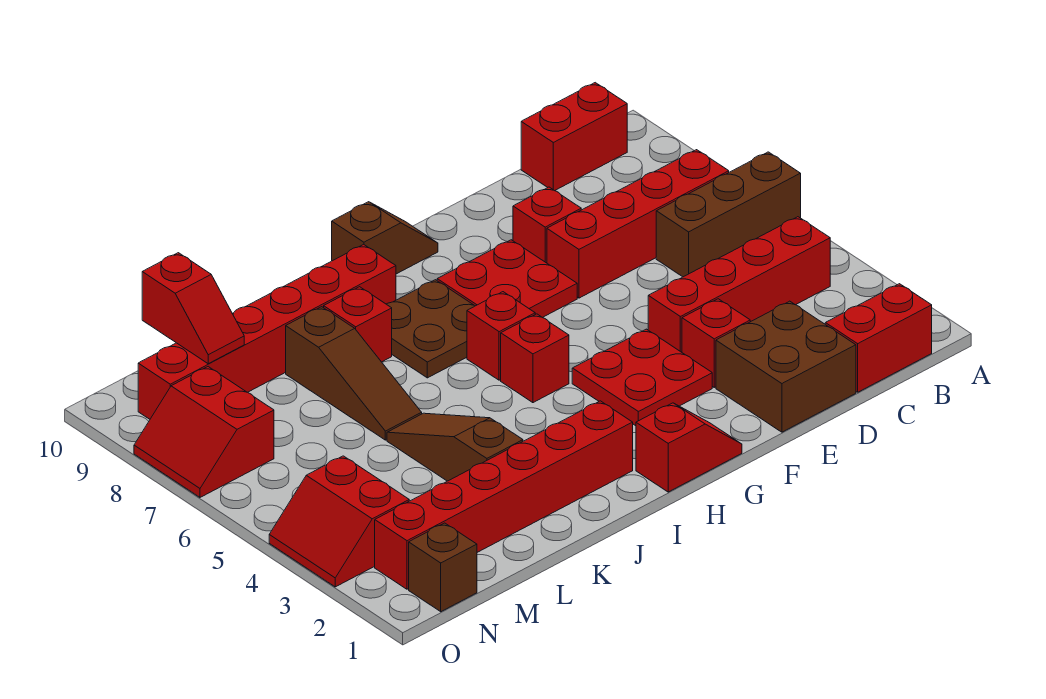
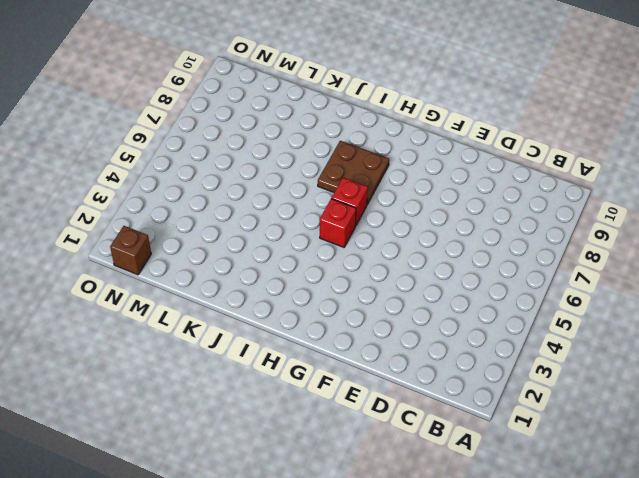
none -> brown 1x3 brick [656,152,801,277]
none -> red 1x2 brick [825,284,932,392]
none -> red 1x4 brick [648,217,830,352]

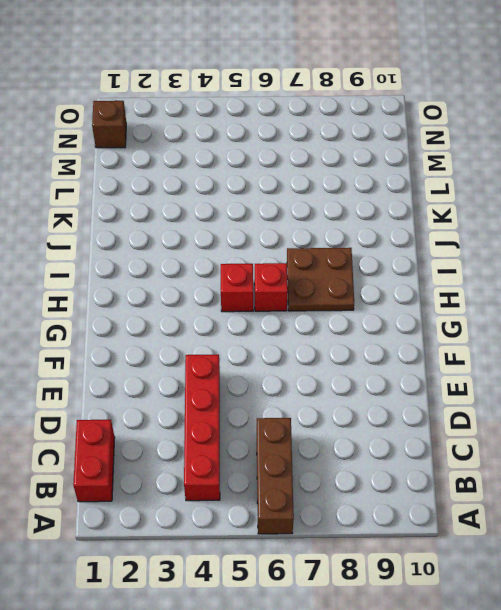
none -> red 1x4 brick [547,150,729,298]
none -> red 1x2 brick [521,83,627,191]
none -> brown 2x2 brick [716,301,856,432]

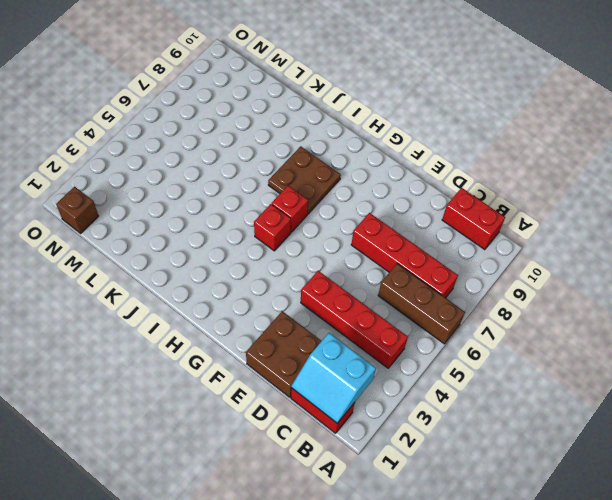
cyan 2x2 slope [291,333,376,423] -> none
none -> red 1x1 brick [682,299,750,387]
none -> red 1x1 brick [513,187,581,263]
none -> red 2x2 plate [572,329,712,426]

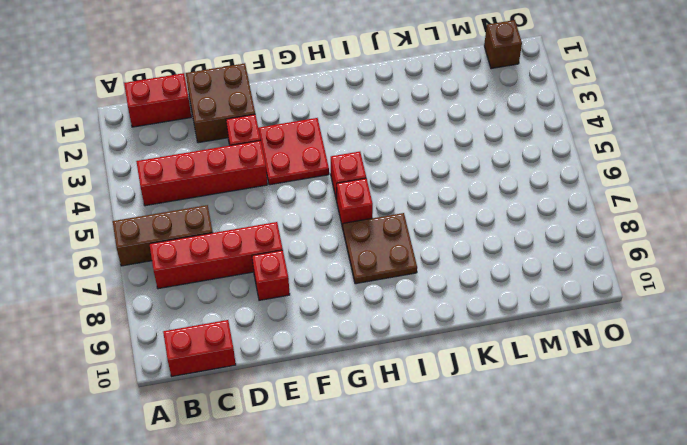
none -> red 2x2 plate [437,240,577,318]
none -> red 1x2 slope [636,403,742,492]
none -> brown 1x2 slope [332,202,438,274]

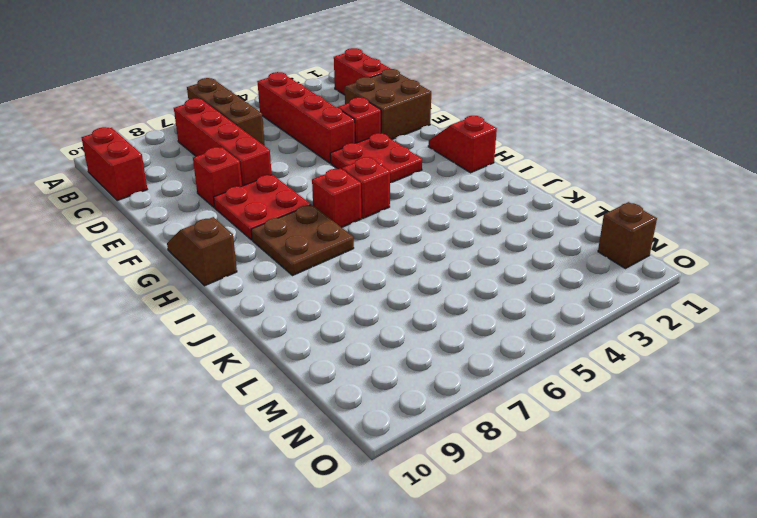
none -> red 1x6 brick [375,401,633,589]
none -> red 1x6 brick [138,244,396,419]
none -> red 1x1 brick [324,287,392,362]

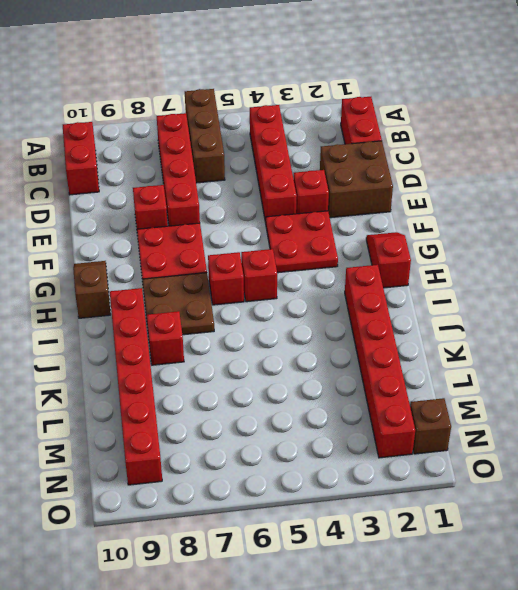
none -> brown 1x3 slope [387,413,523,481]
none -> brown 1x3 slope [286,307,422,440]
none -> red 2x2 slope [269,456,409,587]

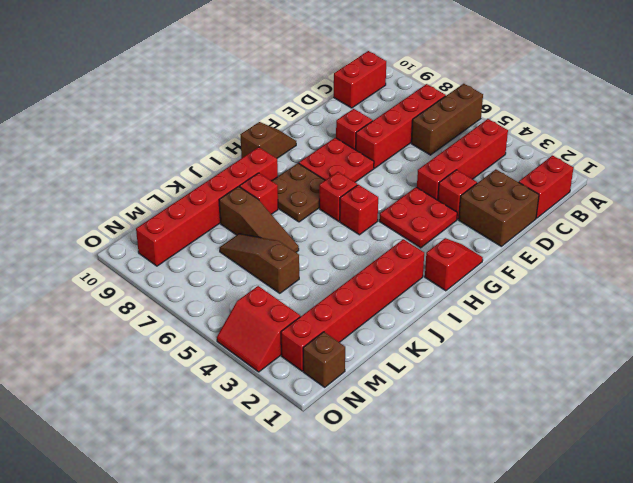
brown 1x3 slope [219,234,299,293] -> brown 1x3 slope moved to [387,413,523,481]
none -> red 2x2 slope [134,367,274,497]
none -> red 1x2 slope [142,253,244,364]

